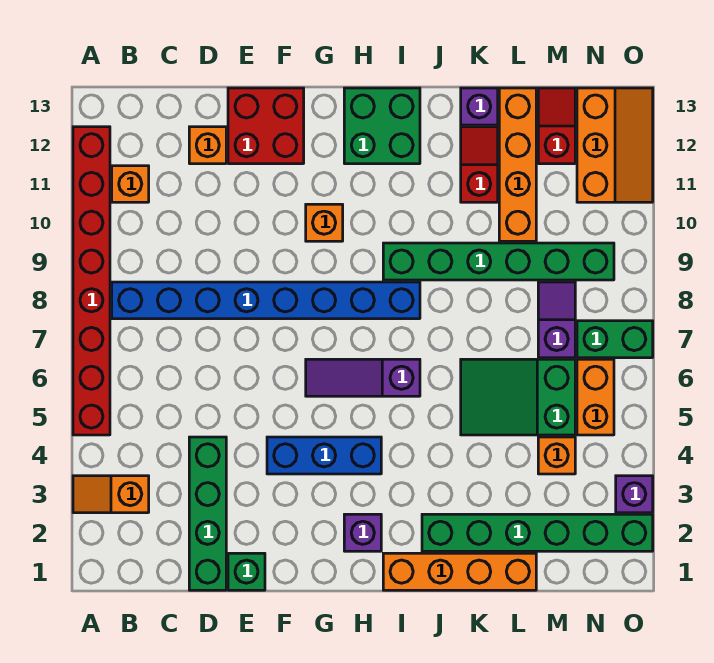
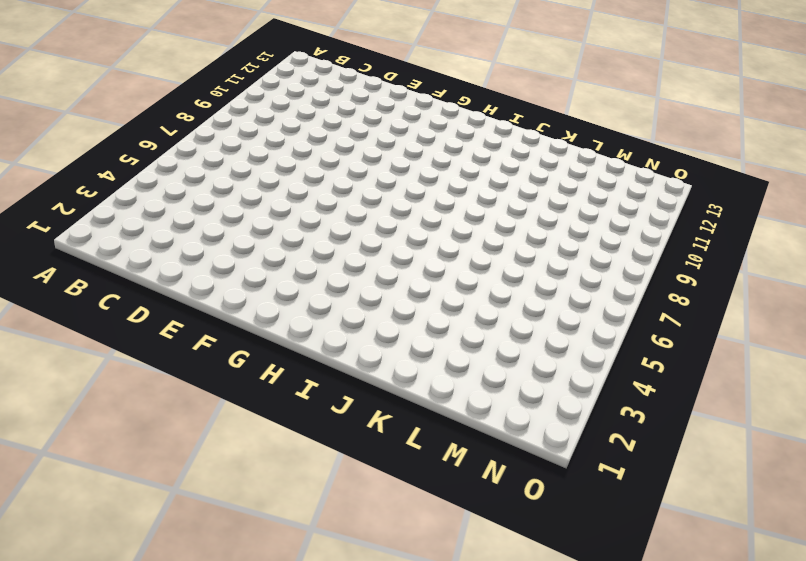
none -> orange 1x2 slope [73,476,149,513]
none -> red 1x8 brick [73,127,110,435]
none -> blue 1x8 brick [112,282,420,319]

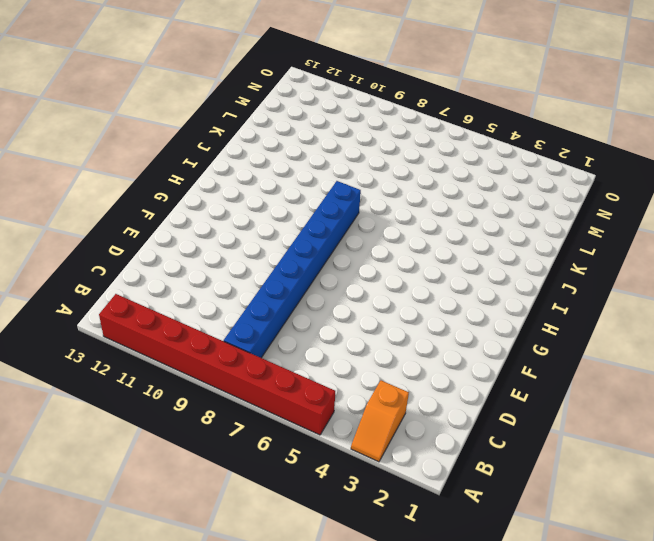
none -> orange 1x1 brick [112,166,149,202]
none -> green 1x4 brick [189,437,226,590]
none -> orange 1x1 brick [189,127,226,164]

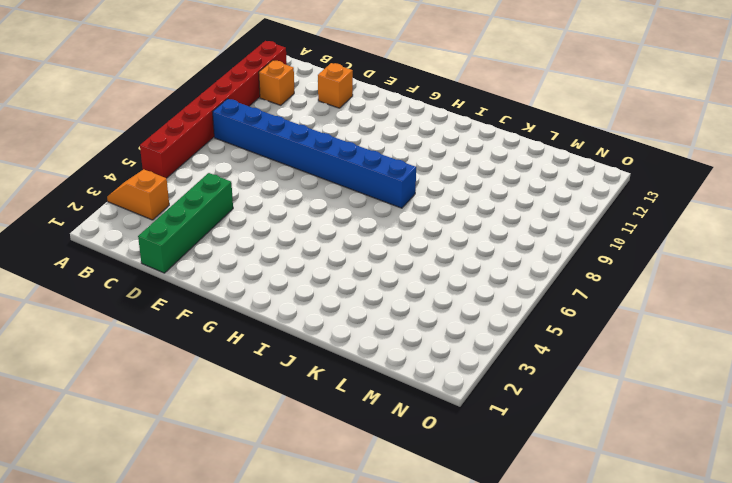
none -> green 1x1 brick [228,553,265,590]
none -> red 2x2 brick [228,88,304,164]
none -> blue 1x3 brick [267,437,381,474]

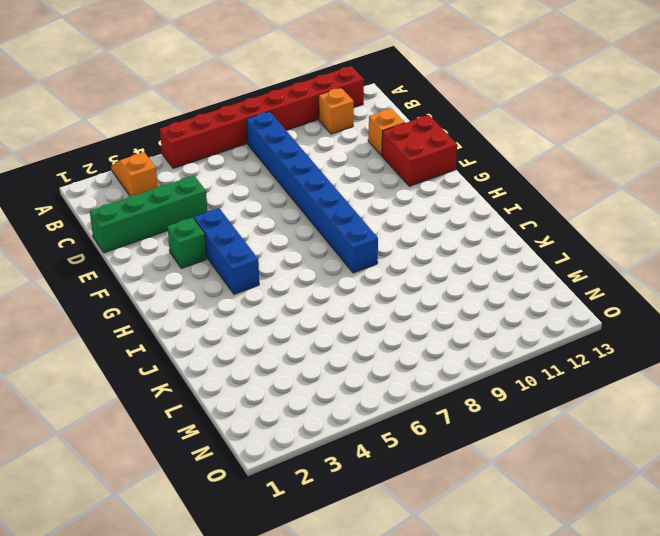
green 1x1 brick [167,217,207,269] -> green 1x1 brick moved to [228,553,265,590]
none -> purple 1x3 slope [306,359,420,396]
none -> orange 1x1 brick [306,204,343,241]
none -> purple 1x1 brick [344,514,381,551]

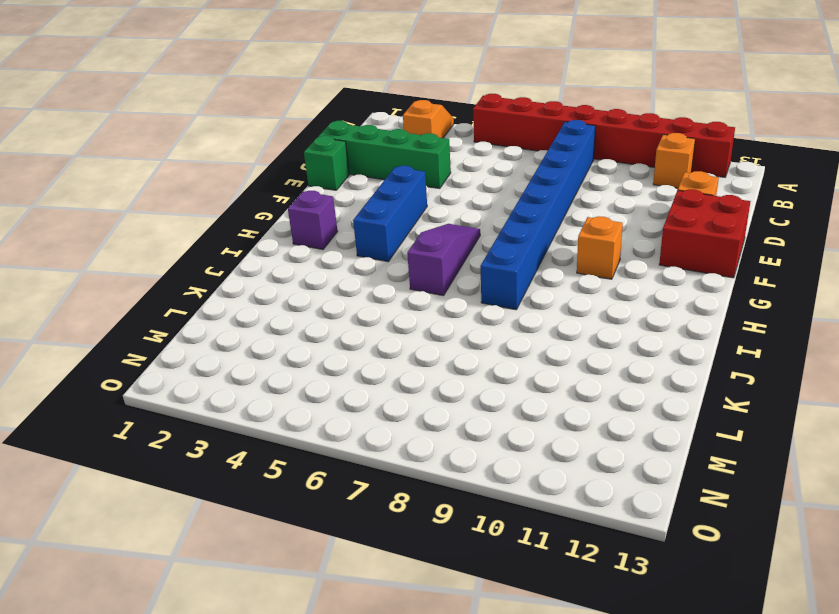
none -> green 2x2 brick [344,88,420,164]
none -> orange 1x4 brick [383,553,536,590]
none -> green 1x6 brick [383,243,614,280]

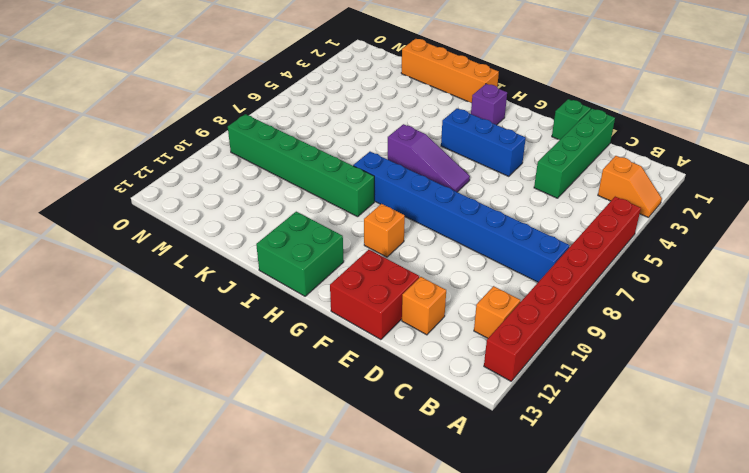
none -> green 1x6 brick [422,514,653,551]
none -> green 2x3 slope [461,359,575,435]
none -> red 1x2 slope [461,127,498,202]

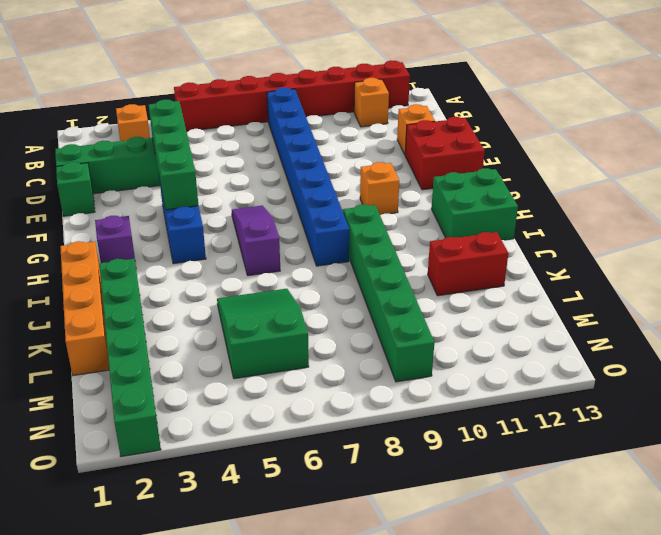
green 1x4 brick [149,100,198,210] -> none
red 1x2 brick [428,232,508,296] -> red 1x2 slope [461,127,498,202]
none -> purple 1x1 brick [461,88,498,125]
none -> orange 1x4 brick [499,88,536,241]
none -> orange 1x1 brick [538,437,575,474]

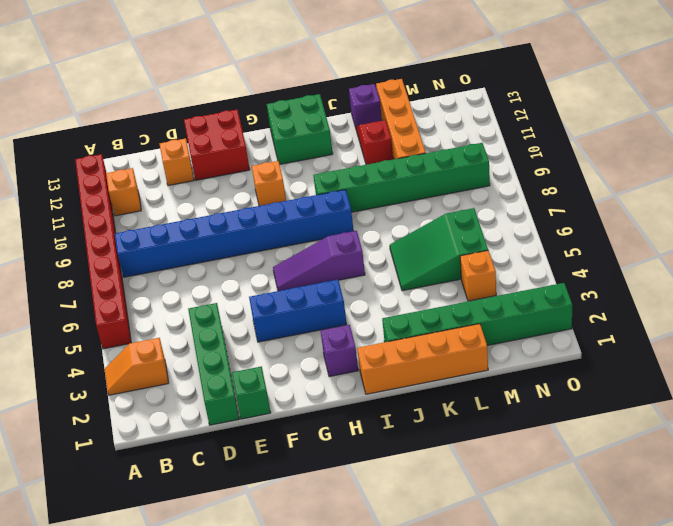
none -> purple 1x2 slope [538,282,575,358]
none -> red 1x2 slope [538,88,575,164]
none -> orange 1x2 brick [577,359,614,435]

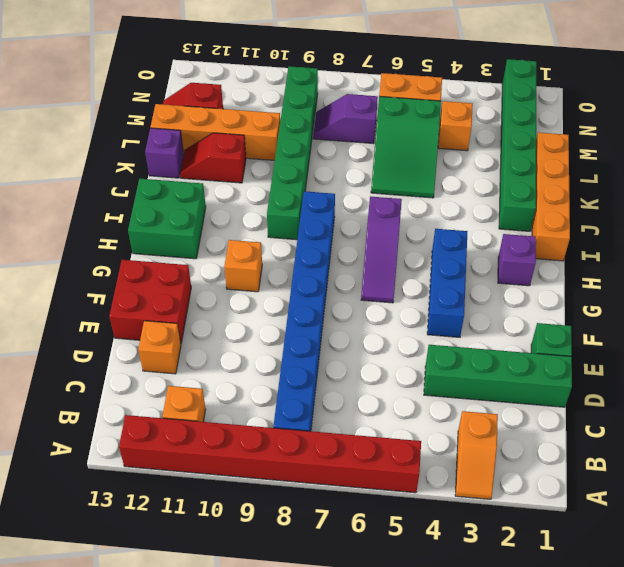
none -> green 1x2 brick [577,321,653,358]
none -> orange 2x3 slope [577,88,653,202]
none -> purple 1x1 brick [616,476,653,513]

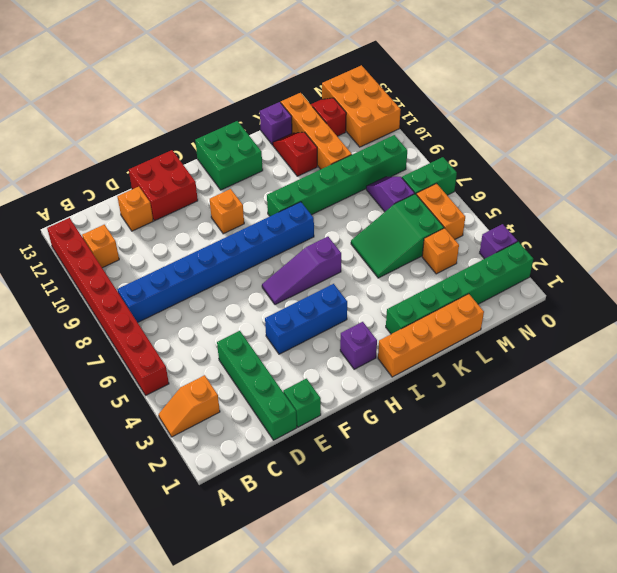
orange 2x3 brick [322,65,401,147] -> orange 2x3 slope [577,88,653,202]

